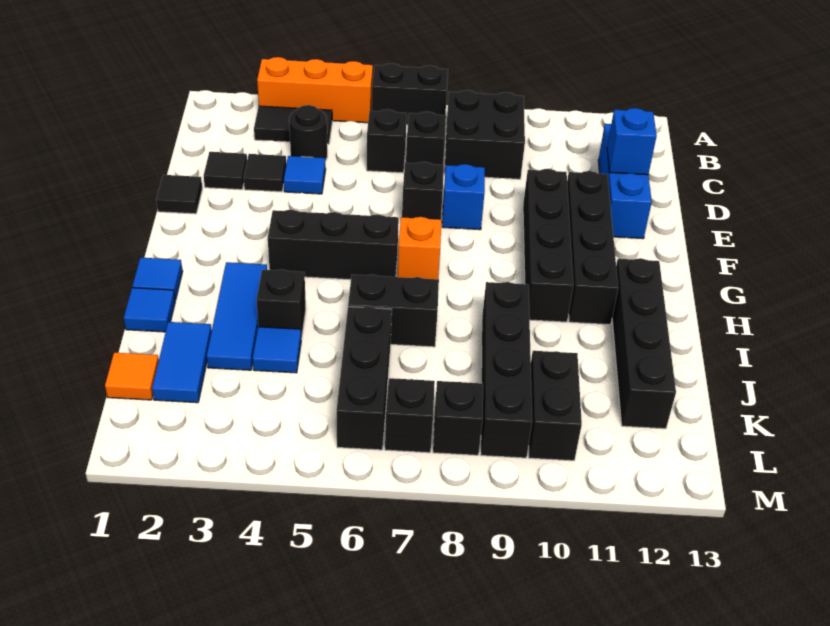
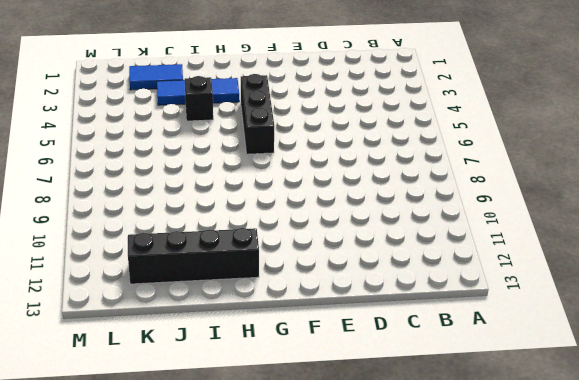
none -> orange 1x3 brick [257,57,373,123]
none -> black 1x2 brick [372,63,448,125]
none -> black 1x2 tile [254,106,332,144]
none -> black 2x2 brick [444,90,525,179]

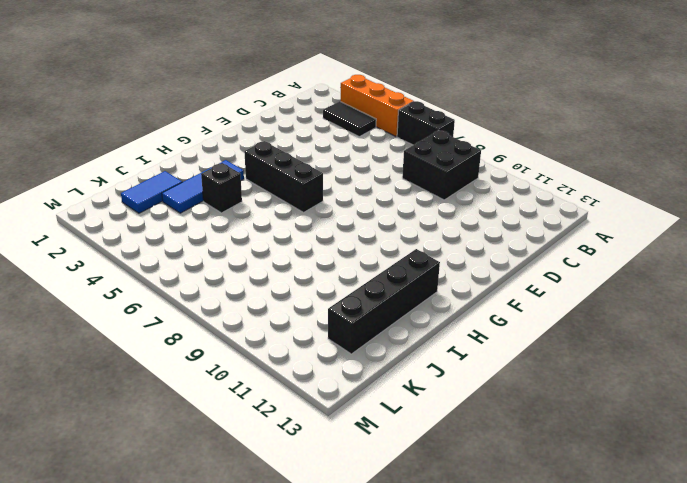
none -> black 1x1 round brick [289,105,327,161]
none -> black 1x1 brick [367,109,407,173]
none -> black 1x1 brick [406,112,446,165]
none -> blue 1x3 brick [598,124,652,239]

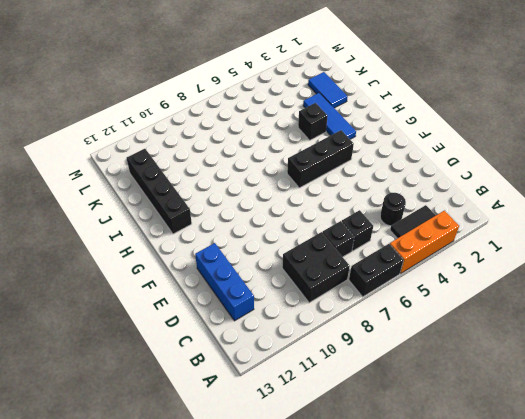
none -> black 1x1 tile [204,152,247,190]
none -> black 1x1 tile [244,154,286,192]
none -> blue 1x1 tile [284,156,326,194]
none -> black 1x1 tile [156,175,202,214]

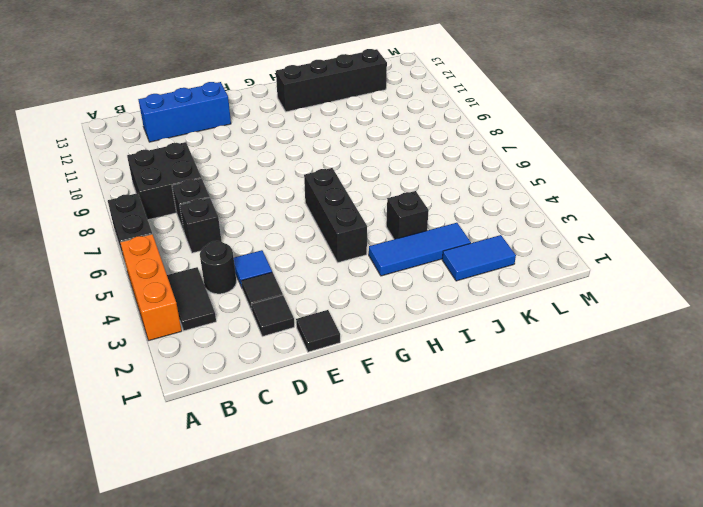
none -> black 1x1 brick [402,162,444,220]
none -> blue 1x1 brick [442,164,485,230]
none -> black 1x4 brick [523,169,573,322]
none -> black 1x4 brick [567,171,618,325]

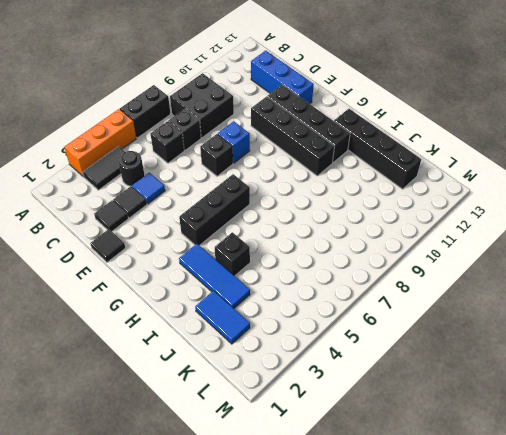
none -> orange 1x1 brick [398,217,441,279]
none -> blue 1x1 tile [132,258,183,300]
none -> blue 1x1 tile [124,288,175,332]
none -> black 1x2 brick [348,274,439,347]

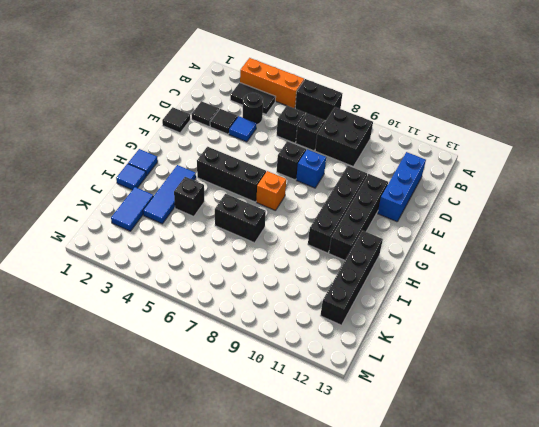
none -> black 1x4 brick [481,282,532,458]
none -> blue 1x1 tile [253,327,301,373]
none -> black 1x3 brick [337,307,392,450]
none -> orange 1x1 tile [105,353,159,400]

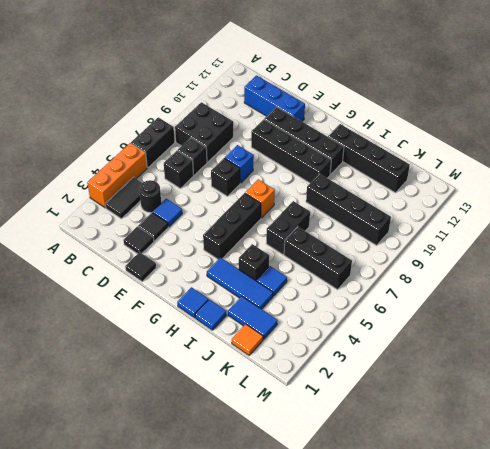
none -> black 1x2 brick [529,351,582,461]
none -> black 1x1 brick [385,378,435,453]
none -> black 1x1 brick [433,381,483,455]
none -> blue 1x1 brick [607,108,657,175]

